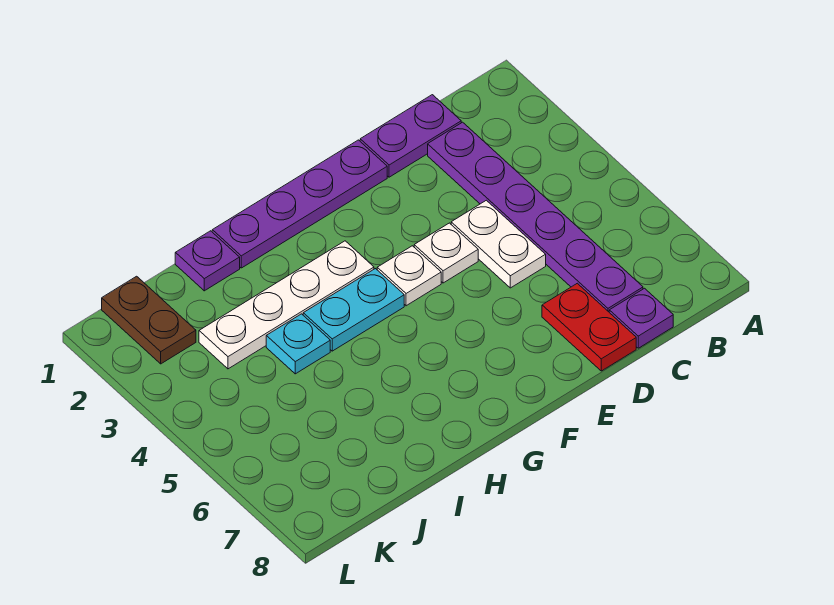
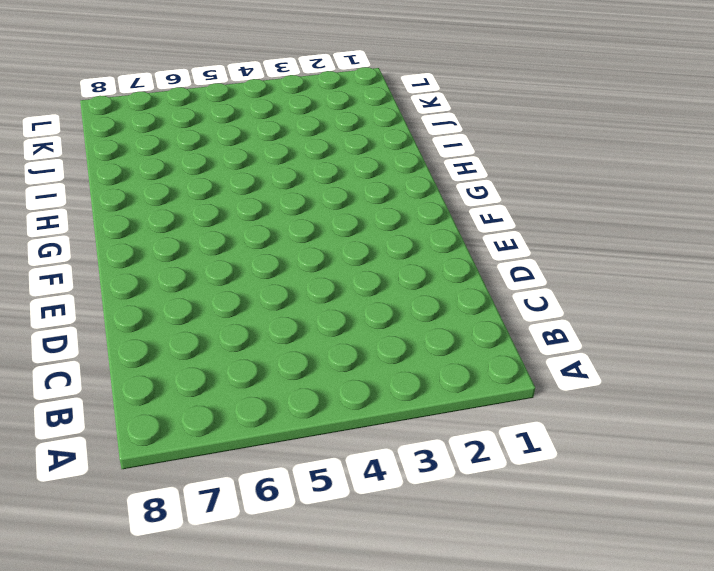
none -> purple 1x2 plate [360,95,461,177]
none -> purple 1x6 plate [428,122,643,312]
none -> purple 1x1 plate [609,288,673,348]

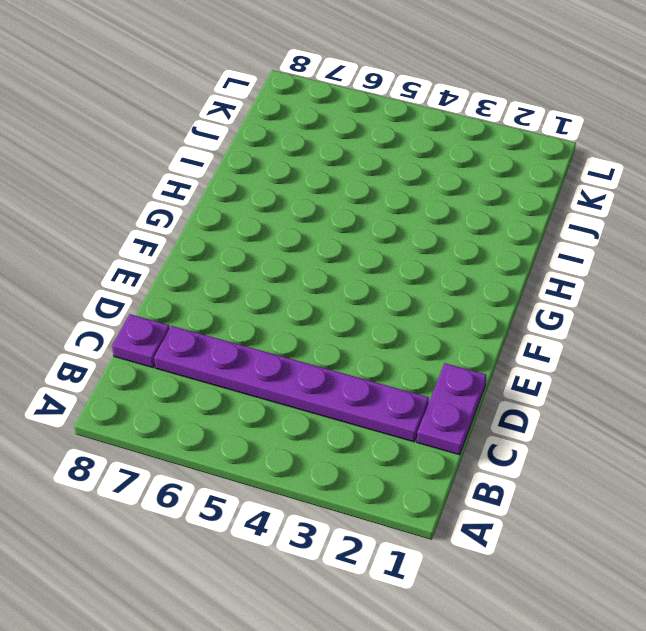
none -> white 1x2 plate [451,200,546,288]
none -> red 1x2 plate [542,283,636,371]
none -> purple 1x4 plate [212,140,387,268]

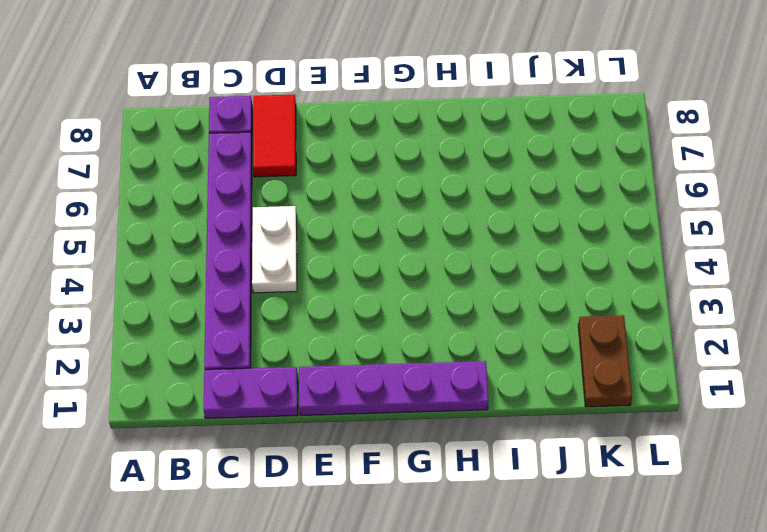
red 1x2 tile [253,94,296,177] -> red 1x2 plate [542,283,636,371]
none -> white 1x1 plate [414,223,478,283]
none -> white 1x1 plate [377,246,441,306]
none -> white 1x4 plate [199,241,374,369]

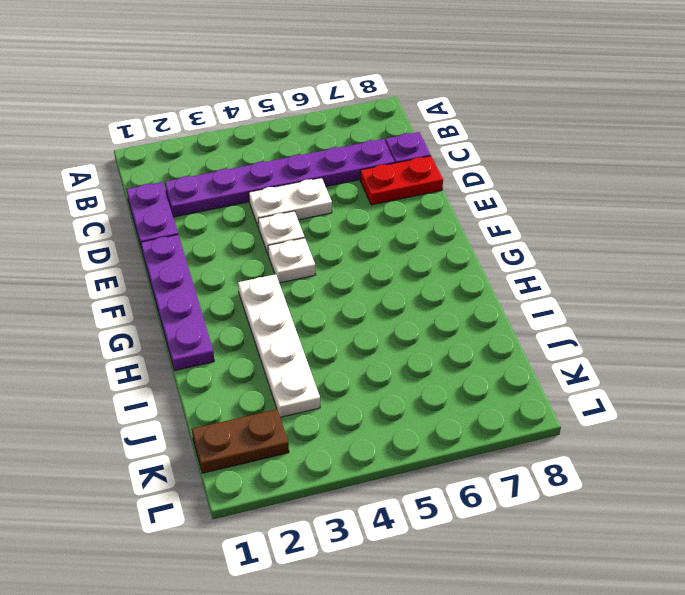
none -> cyan 1x2 plate [303,269,404,351]
none -> purple 1x1 plate [175,231,240,291]
none -> cyan 1x1 plate [266,314,330,374]

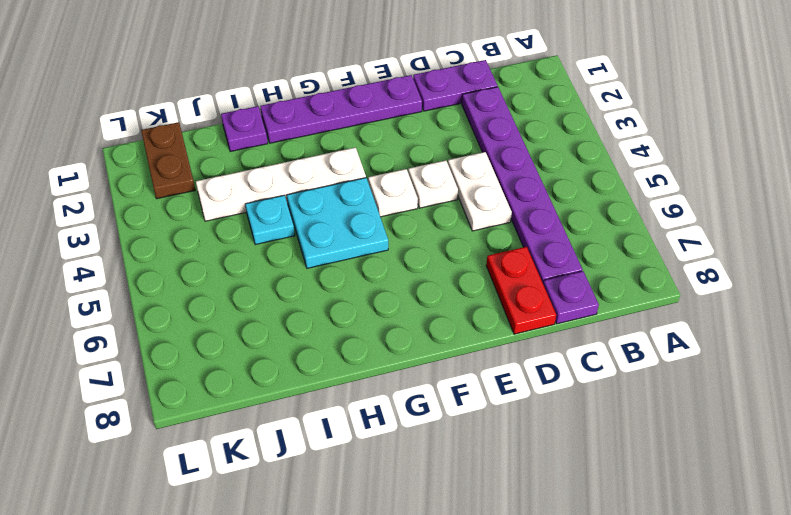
cyan 2x2 plate [287,178,388,268] -> cyan 1x2 plate [303,269,404,351]

